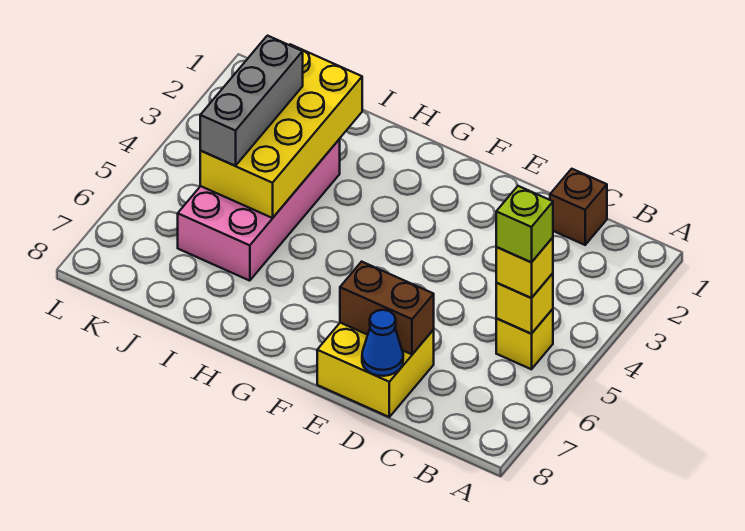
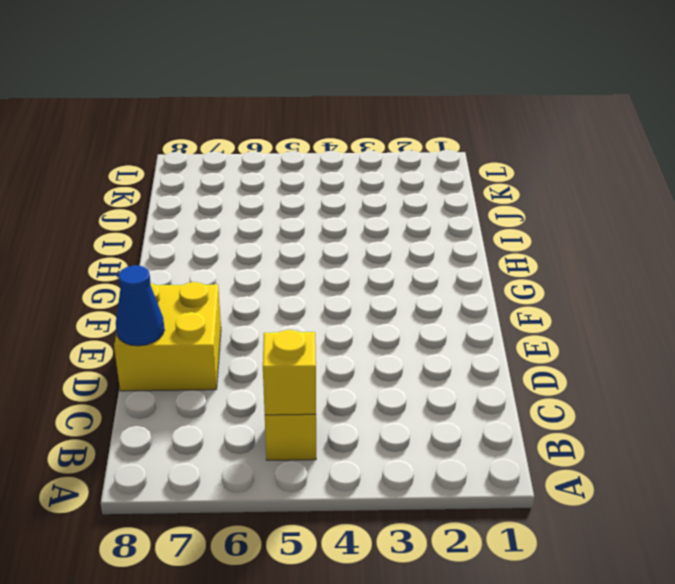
none -> brown 1x1 brick [550,169,607,245]
none -> pink 2x4 brick [178,139,340,281]

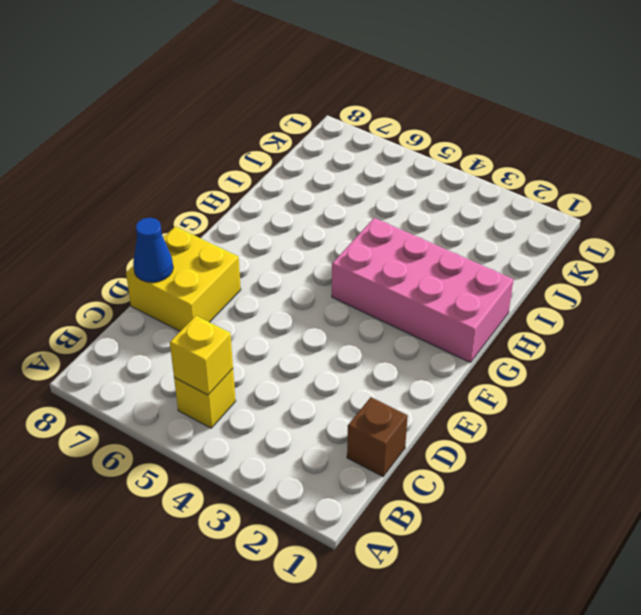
pink 2x4 brick [332,218,514,363] -> pink 2x4 brick moved to [178,139,340,281]
none -> brown 1x2 brick [340,262,434,354]
none -> yellow 2x4 brick [200,44,362,218]

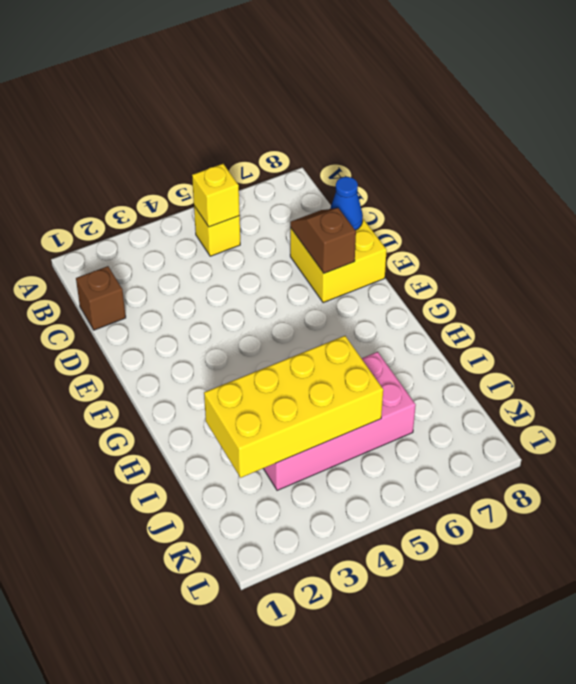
brown 1x2 slope [290,208,356,273] -> brown 1x2 brick [340,262,434,354]
none -> yellow 1x1 brick [496,238,553,298]
none -> grey 1x3 brick [200,36,303,166]

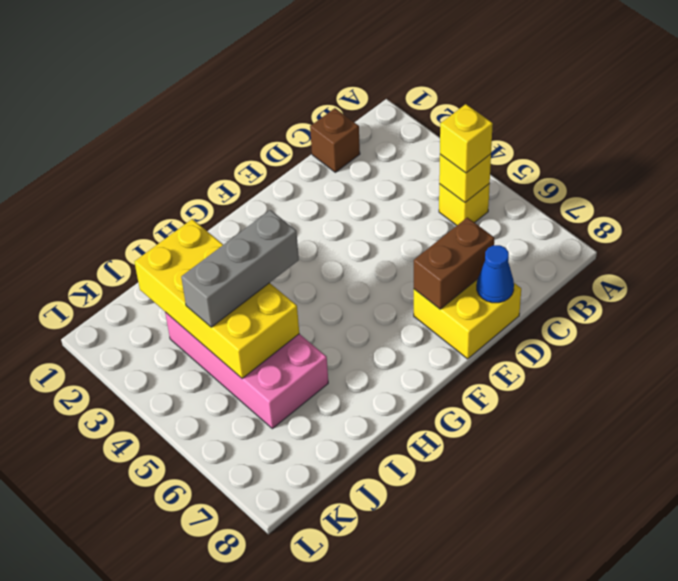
grey 1x3 brick [181,210,299,327] -> grey 1x3 brick turned to [200,36,303,166]
none -> lime 1x1 brick [496,186,553,262]

